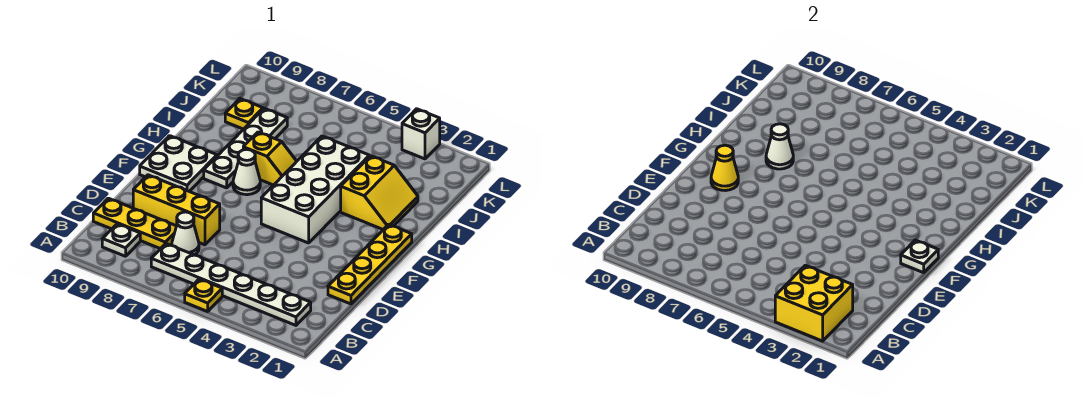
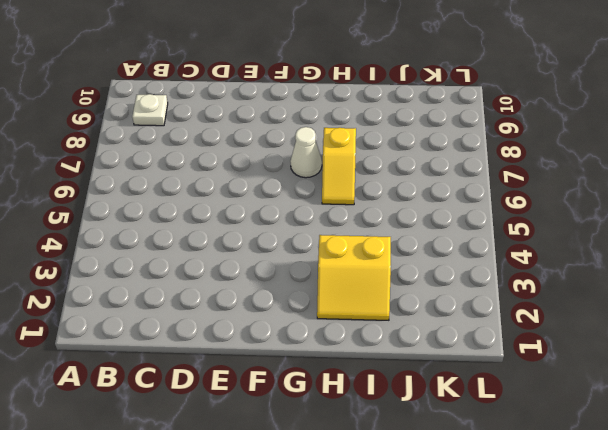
none -> yellow 1x1 plate [185,279,222,311]
none -> white 1x6 plate [151,244,311,325]
none -> white 1x1 cone [172,212,199,255]

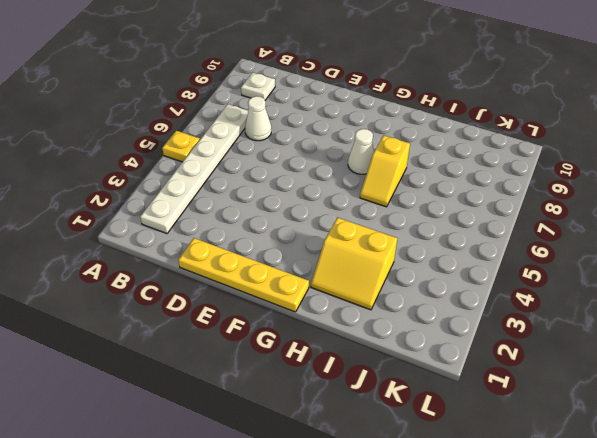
none -> yellow 1x3 plate [93,198,176,249]
none -> yellow 1x3 brick [133,175,220,245]
none -> white 2x4 brick [261,136,369,243]

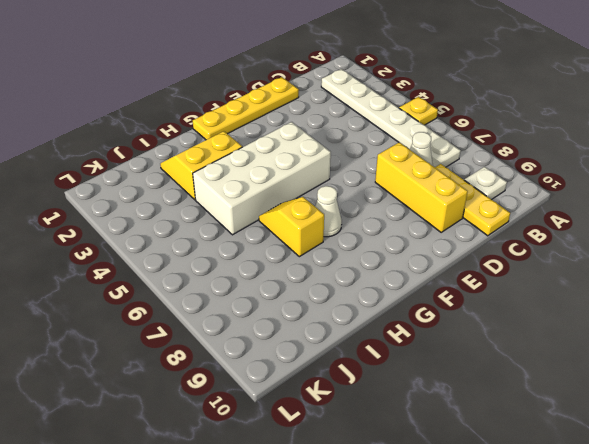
none -> white 2x2 plate [140,136,217,191]
none -> white 1x4 plate [204,108,287,188]
none -> yellow 1x1 plate [225,99,263,129]

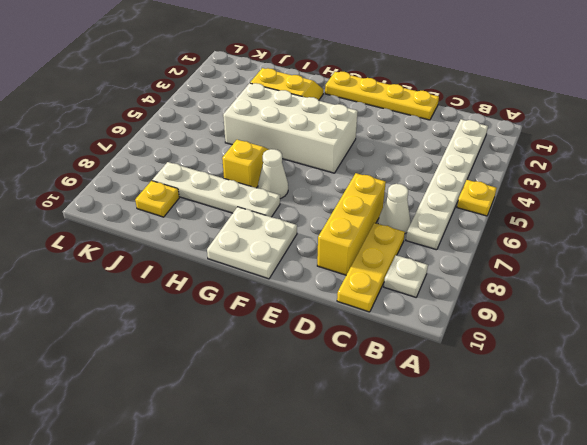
none -> white 1x1 brick [402,109,440,159]
none -> yellow 2x2 brick [775,265,853,341]
none -> white 1x1 plate [901,240,938,273]

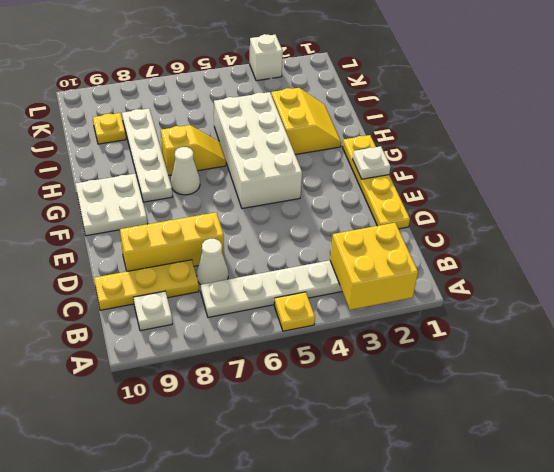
none -> yellow 1x1 cone [711,145,738,191]
none -> white 1x1 cone [766,124,793,169]

